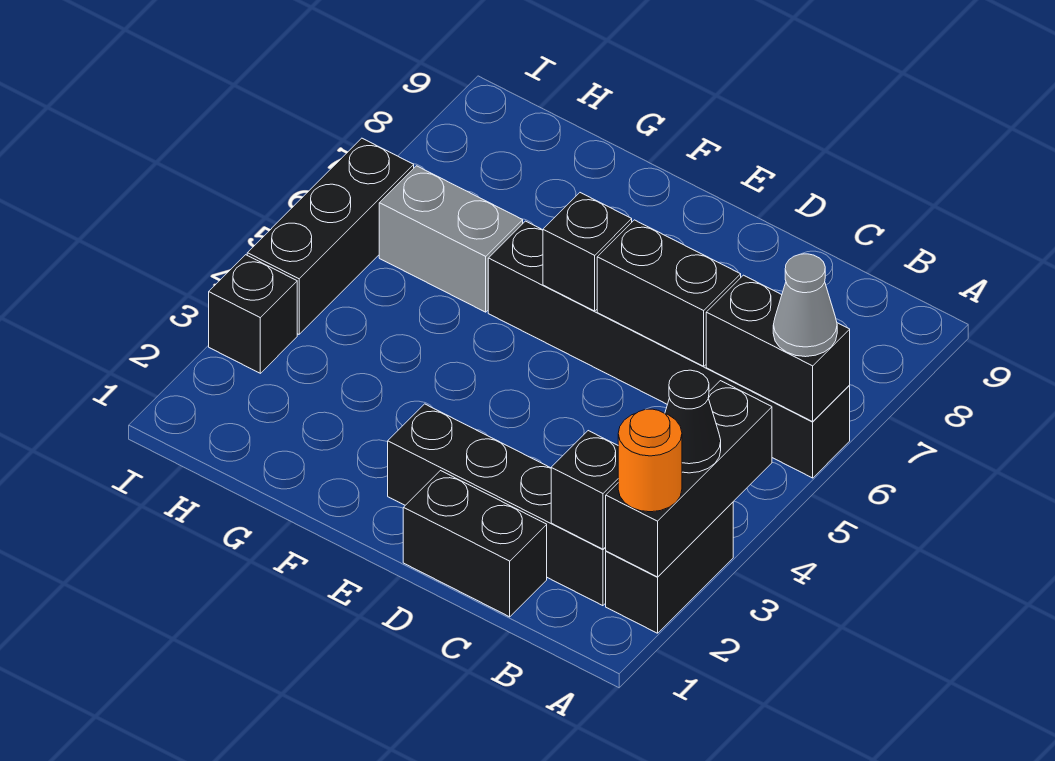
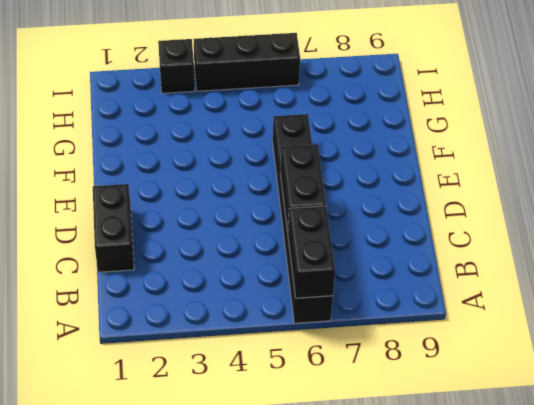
none -> black 1x2 brick [606,502,733,633]
none -> black 1x4 brick [388,404,606,606]
none -> grey 1x2 brick [379,166,523,312]

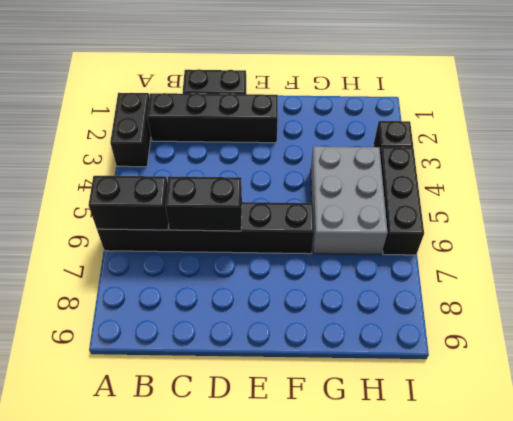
grey 2x3 brick [311,146,388,255] -> grey 1x2 brick [379,166,523,312]
none -> black 1x3 brick [606,381,772,577]
none -> black 1x1 brick [551,431,618,549]
none -> black 1x1 brick [543,193,632,311]

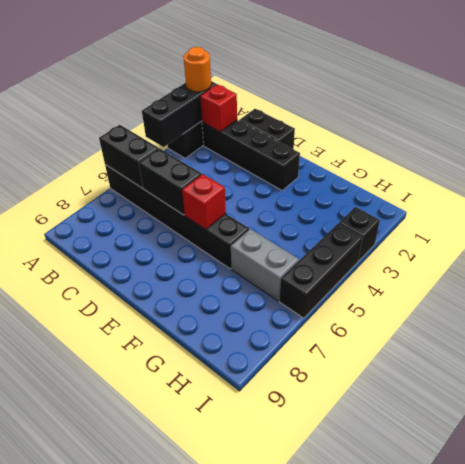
red 1x1 brick [200,84,237,132] -> black 1x1 brick [551,431,618,549]
red 1x1 brick [182,174,226,229] -> black 1x1 brick [543,193,632,311]
none -> black 1x1 cone [665,370,721,473]
none -> grey 1x1 cone [773,254,837,357]

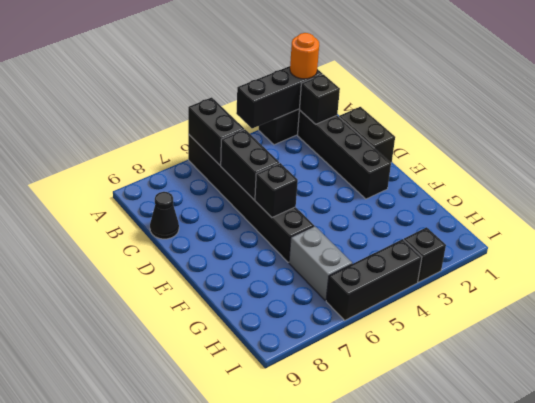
black 1x1 cone [150,192,179,239] -> black 1x1 cone moved to [665,370,721,473]
none -> grey 1x1 cone [773,254,837,357]

